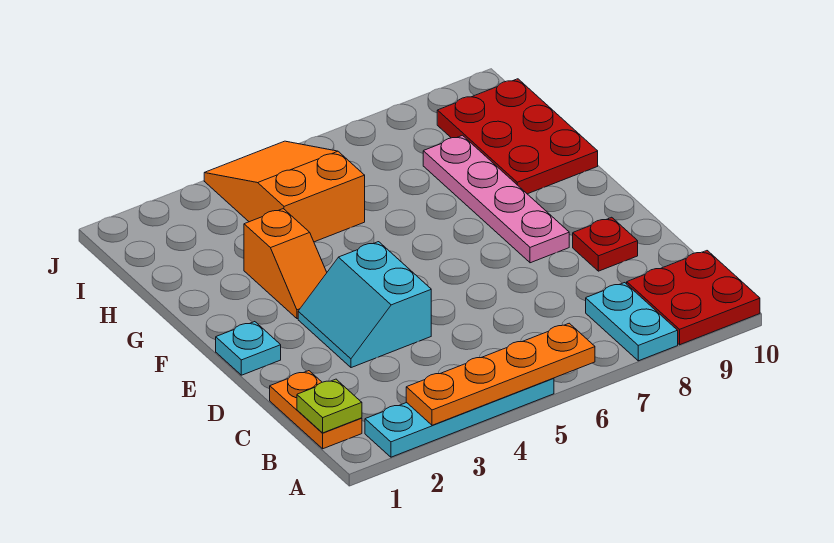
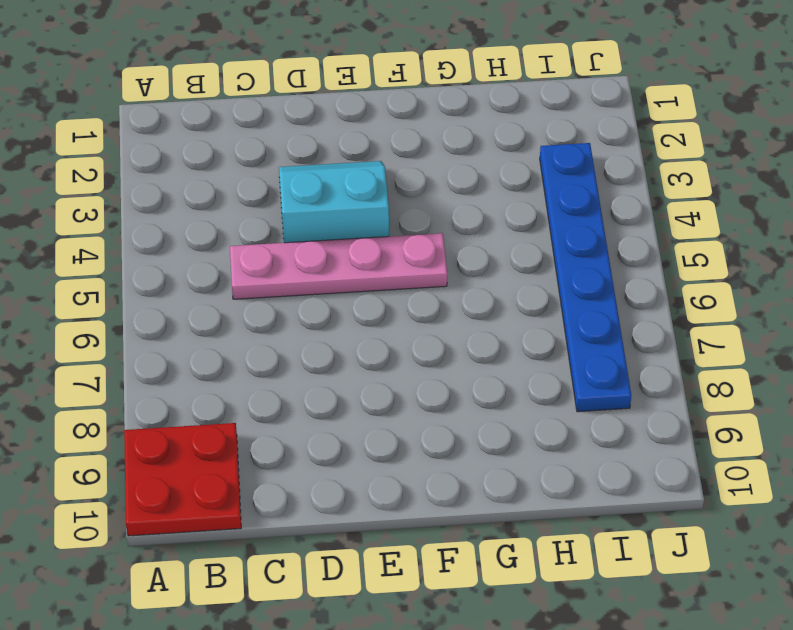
pink 1x4 plate [230,233,447,299] -> pink 1x4 plate moved to [423,135,569,263]
blue 1x6 plate [540,143,631,412] -> orange 2x3 slope [204,141,365,242]
none -> cyan 1x4 plate [365,378,554,457]
none -> cyan 1x2 plate [586,283,678,361]
none -> orange 1x2 plate [270,371,362,449]

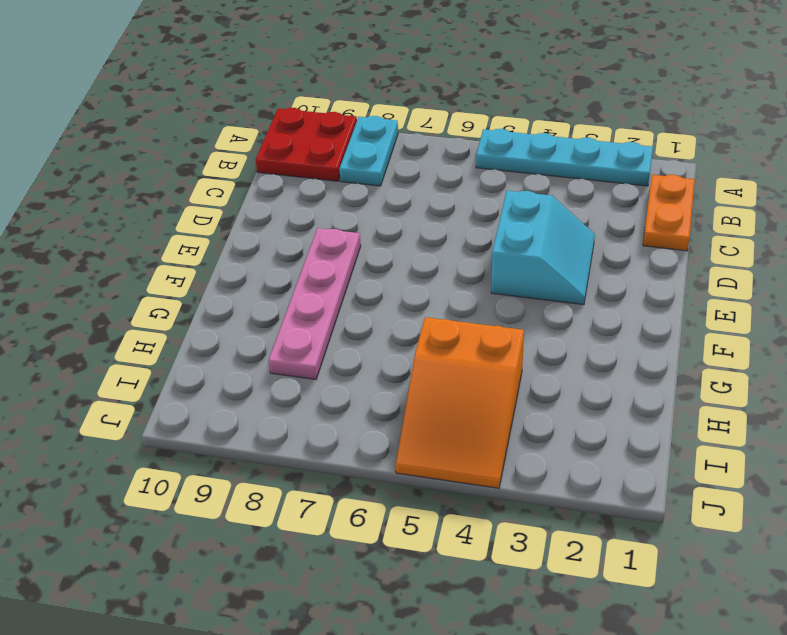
none -> red 1x1 plate [573,217,638,271]
none -> cyan 1x1 plate [216,322,281,375]
none -> orange 1x2 slope [244,209,327,319]

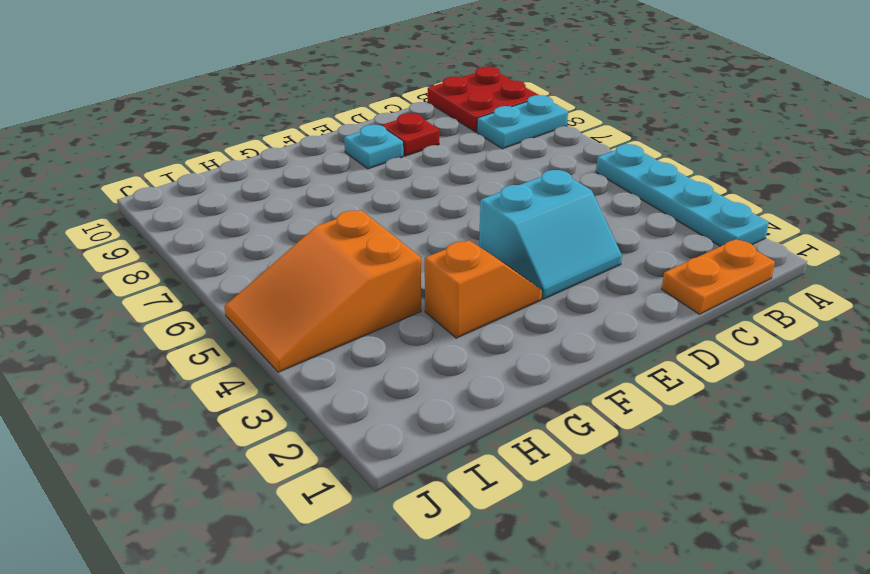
cyan 1x1 plate [344,125,403,169] -> cyan 1x1 plate moved to [216,322,281,375]
none -> pink 1x4 plate [423,135,569,263]
none -> red 2x3 plate [437,79,598,194]
none -> orange 1x4 plate [406,323,595,425]

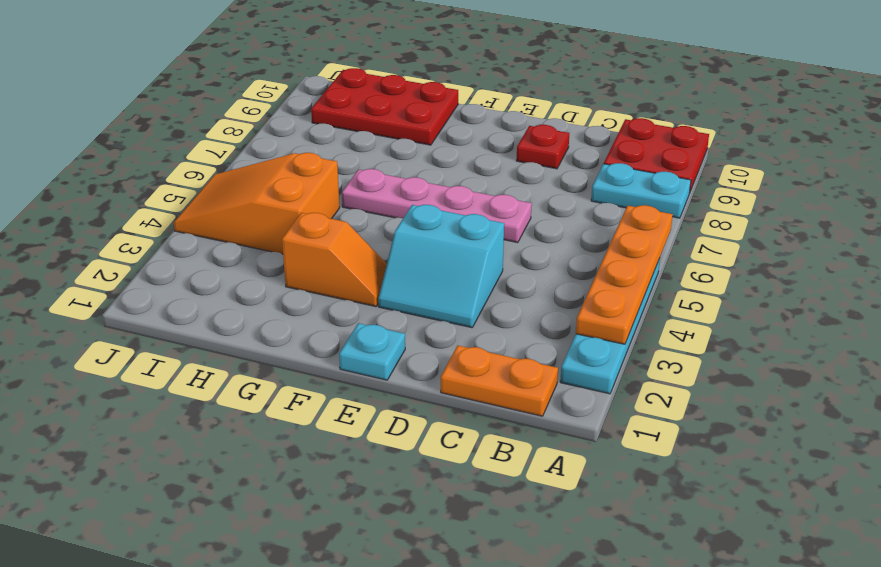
pink 1x4 plate [342,169,532,243] -> pink 1x4 plate moved to [423,135,569,263]
none -> lime 1x1 plate [297,379,362,433]

